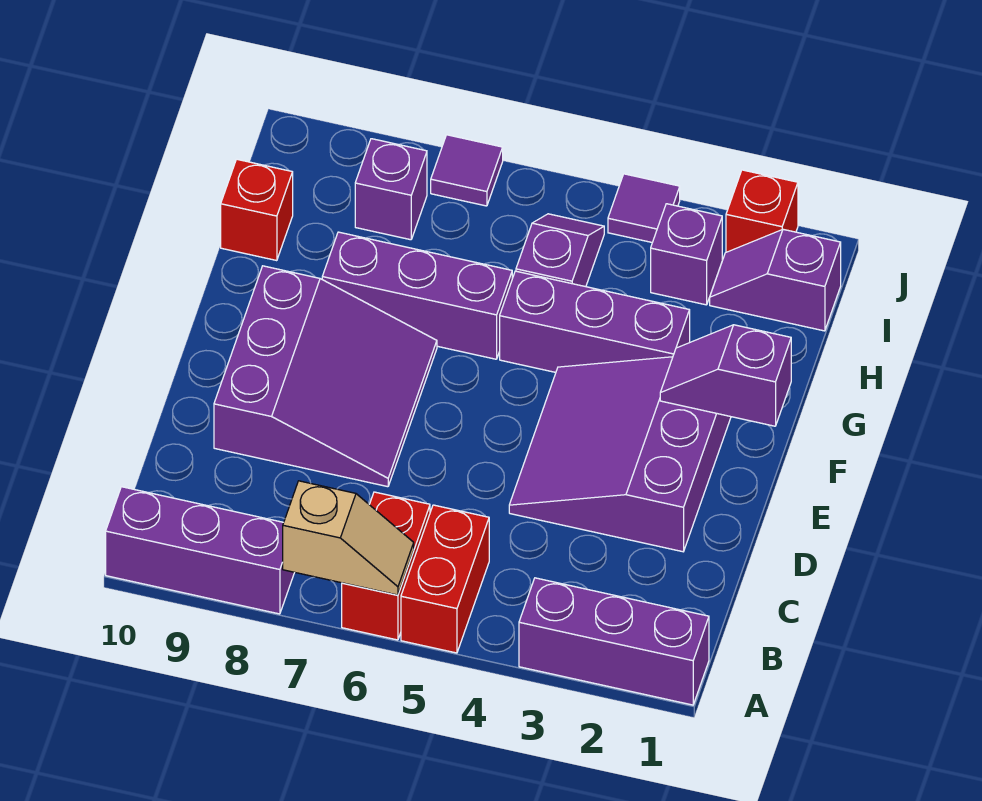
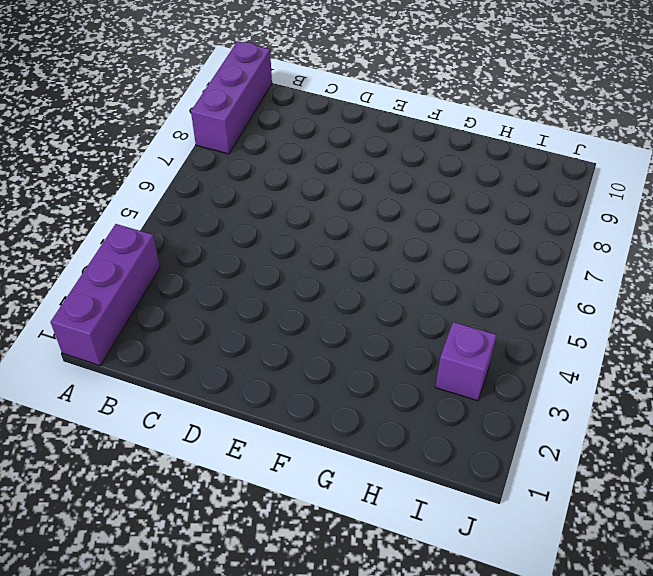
none -> red 1x2 brick [401,505,489,653]
none -> red 1x2 brick [342,492,430,640]
none -> purple 3x3 slope [509,357,731,552]

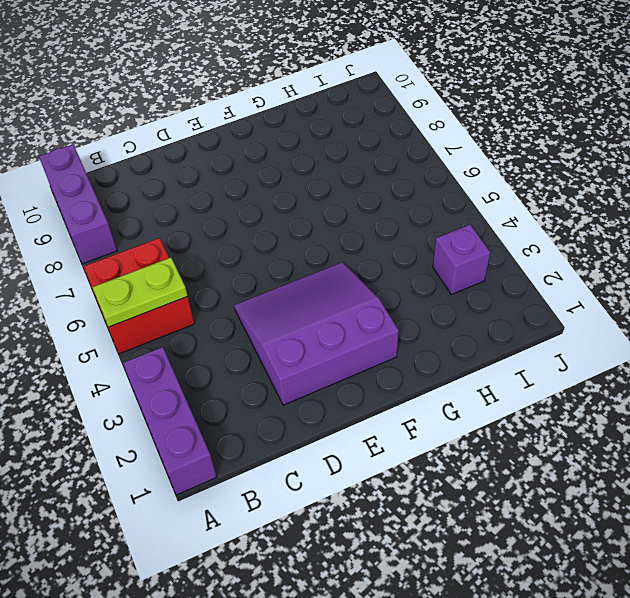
lime 1x2 plate [92,258,188,327] -> none
none -> purple 3x3 slope [214,266,437,487]
none -> purple 1x3 brick [500,271,690,372]
none -> purple 1x3 brick [322,232,512,359]

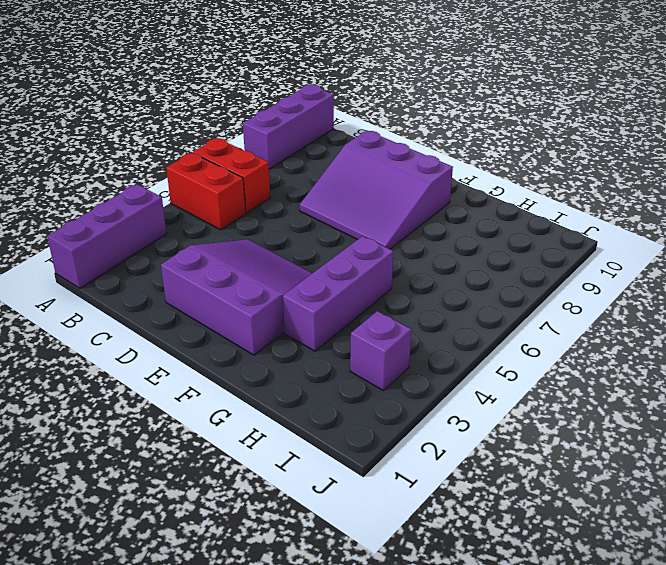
none -> purple 1x3 brick [322,232,512,359]
none -> purple 1x2 slope [516,214,604,287]
none -> red 1x1 brick [221,159,293,261]

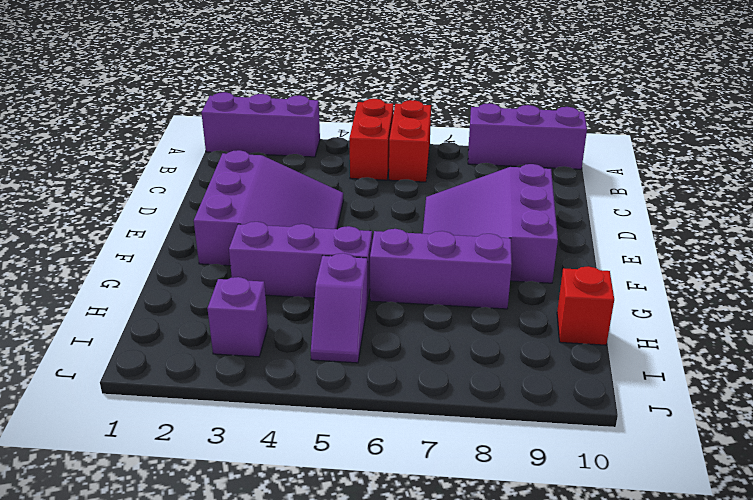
none -> purple 1x2 slope [710,229,841,331]
none -> purple 1x1 brick [355,139,427,240]
none -> red 1x1 brick [726,170,798,252]

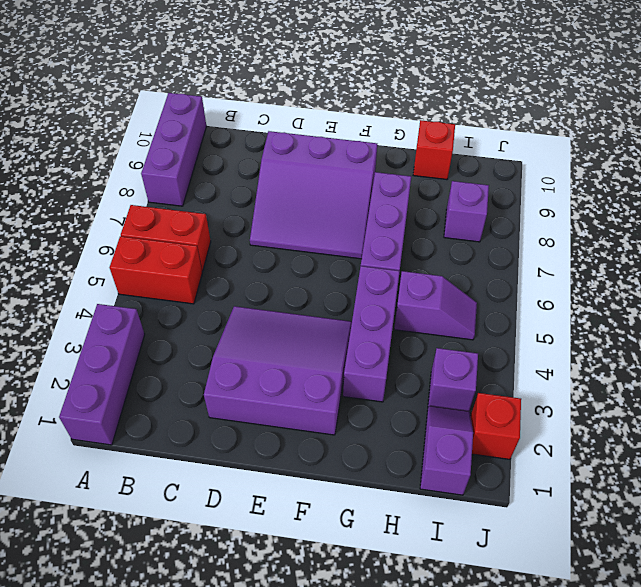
none -> purple 1x1 tile [608,174,680,243]
none -> purple 1x1 tile [431,135,503,206]
none -> tan 1x2 slope [283,481,414,595]

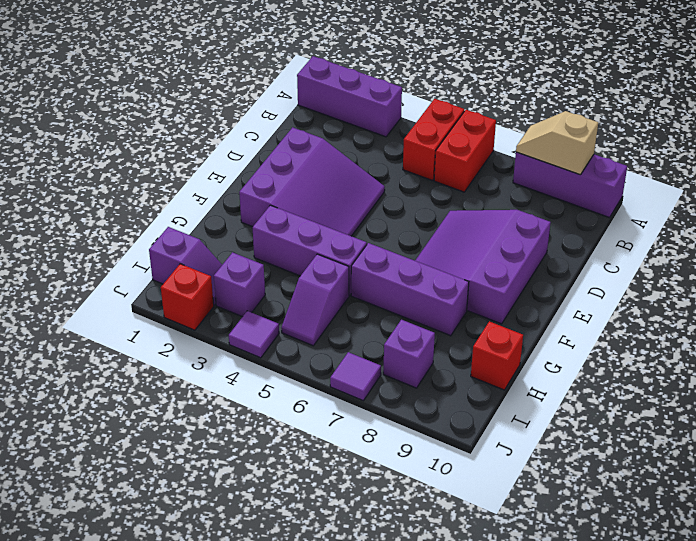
tan 1x2 slope [516,111,598,175] -> tan 1x2 slope moved to [283,481,414,595]
none -> purple 1x2 slope [660,325,791,426]

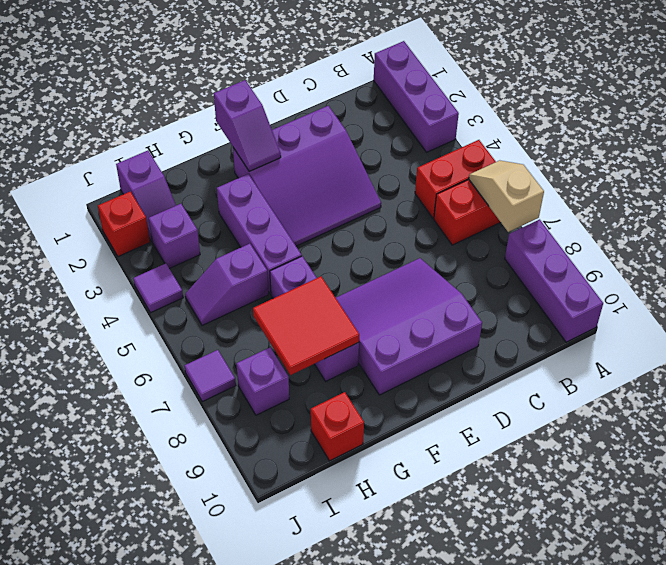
red 2x2 tile [253,276,359,375] -> none

